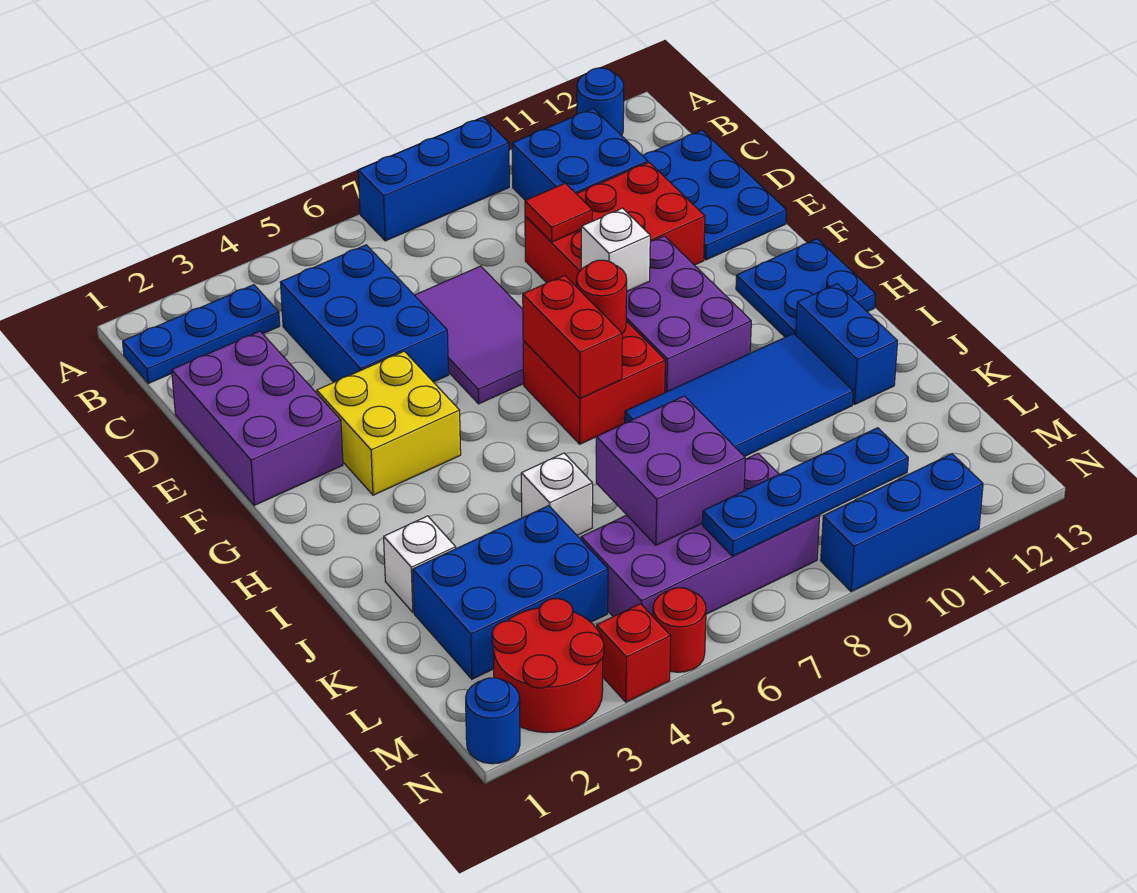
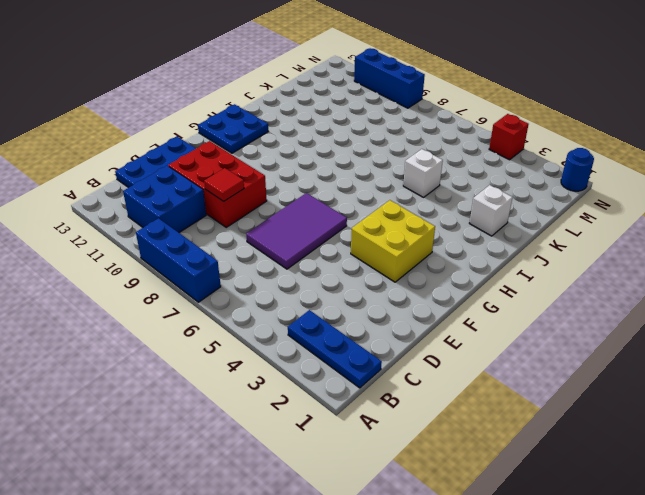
none -> blue 1x1 round brick [577,68,624,136]
none -> blue 2x3 brick [280,245,449,382]
none -> purple 2x3 brick [172,331,343,505]
none -> purple 2x3 brick [626,236,751,392]

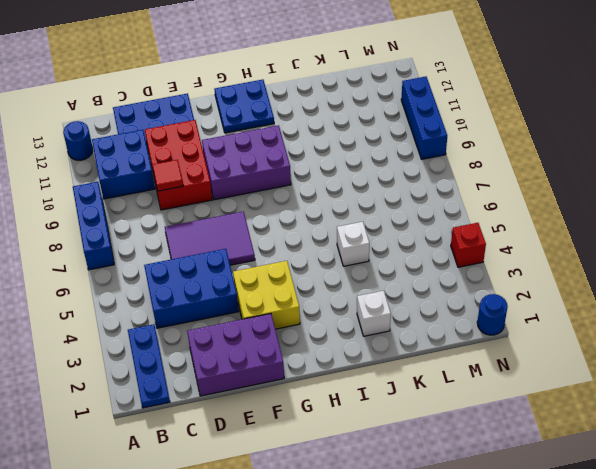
none -> red 2x2 brick [523,321,665,444]
none -> blue 2x4 tile [625,334,853,457]
none -> blue 1x2 brick [796,284,897,404]
none -> blue 2x3 brick [413,506,608,679]

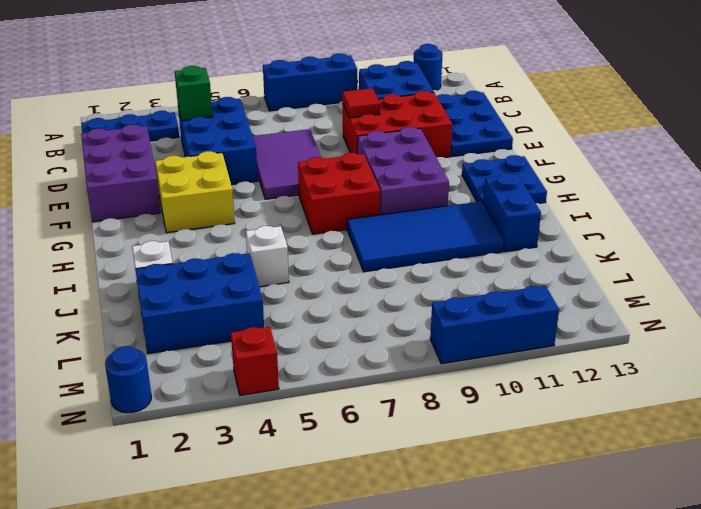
green 1x1 brick [175,66,213,121] -> none
none -> purple 2x4 brick [581,454,820,617]
none -> red 2x2 round brick [492,599,604,733]
none -> red 1x1 round brick [653,588,706,672]
none -> white 1x1 brick [581,208,650,291]

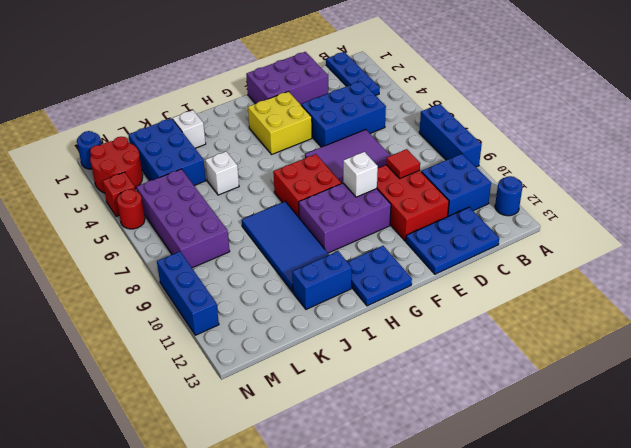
none -> red 1x2 brick [523,275,622,398]
none -> red 1x1 round brick [577,260,627,334]
none -> purple 2x2 brick [596,396,745,545]
none -> blue 1x4 plate [703,428,908,556]

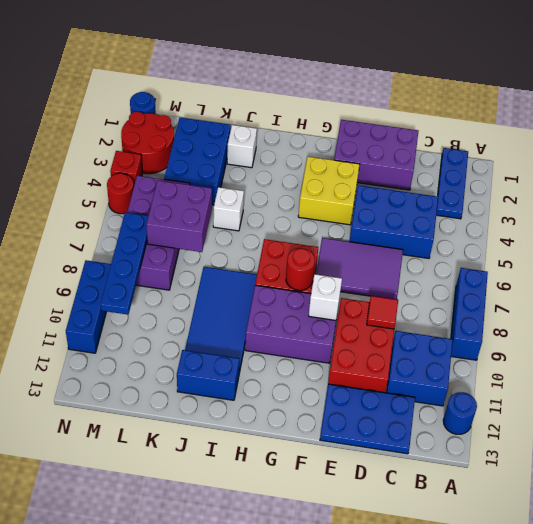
none -> blue 2x2 plate [736,239,876,337]
none -> red 1x2 brick [523,275,622,398]

